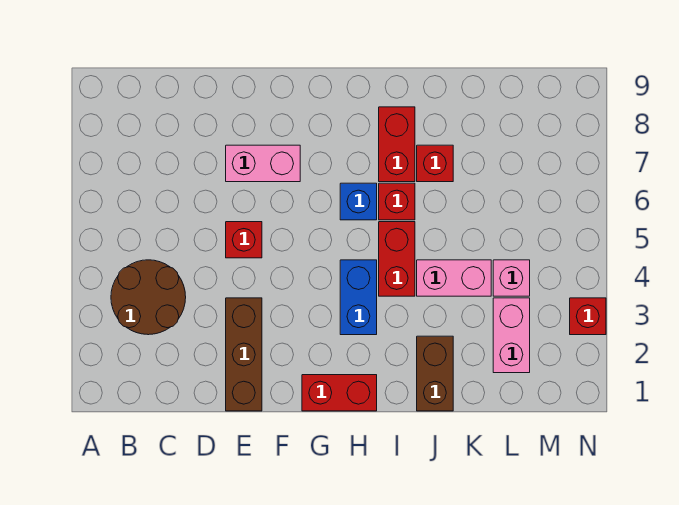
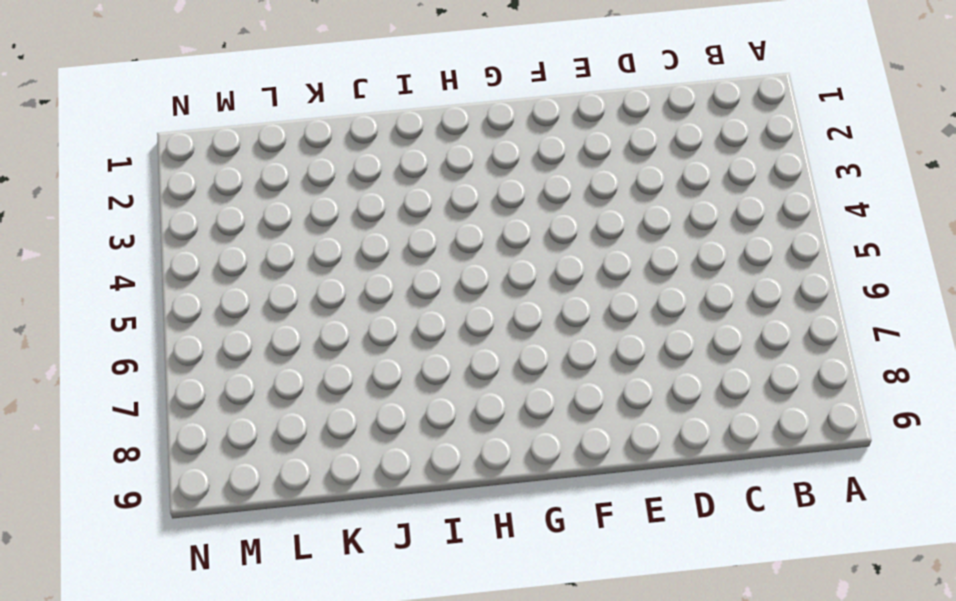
none -> brown 2x2 round brick [111,260,186,335]
none -> brown 1x3 brick [226,298,262,411]
none -> red 1x1 brick [226,222,262,258]

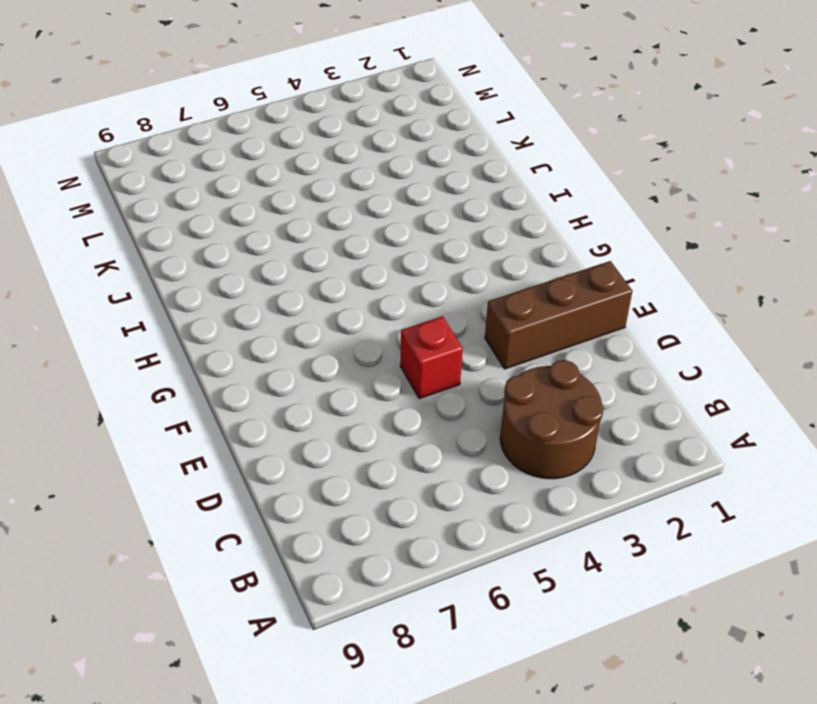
none -> pink 1x2 brick [226,145,300,182]
none -> red 1x2 brick [302,375,377,411]
none -> blue 1x2 brick [340,260,377,335]

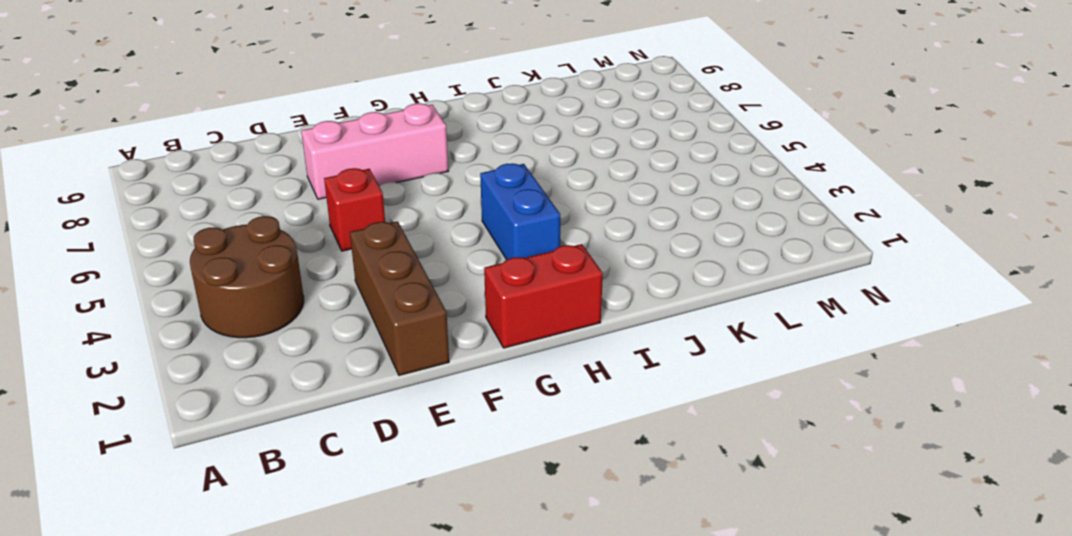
pink 1x3 brick [301,103,448,199] -> pink 1x2 brick [226,145,300,182]
none -> blue 1x1 brick [340,183,377,220]
none -> red 1x2 brick [379,222,415,296]
none -> red 1x1 brick [379,183,415,220]

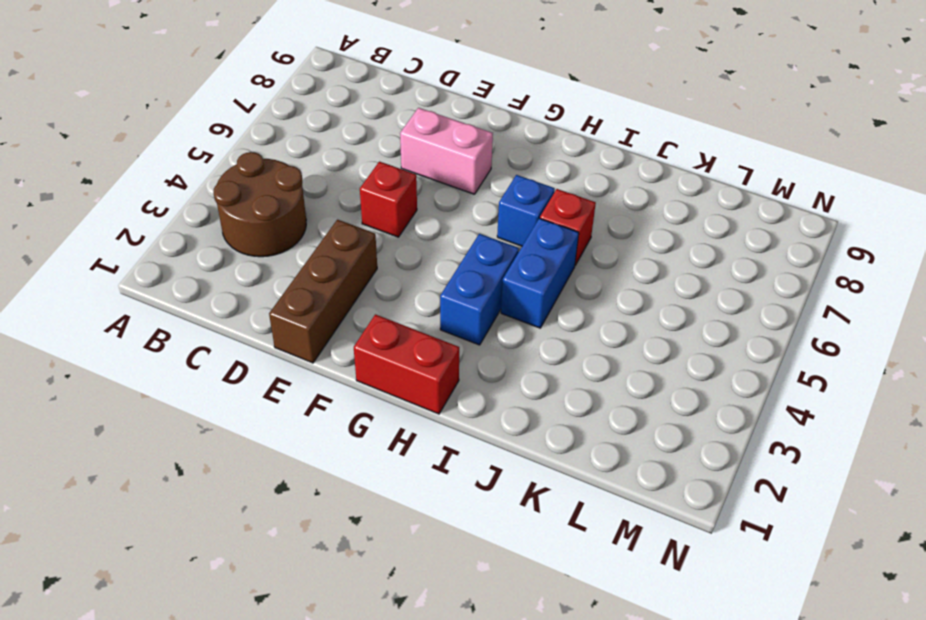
blue 1x2 brick [501,218,579,328] -> red 1x2 brick [379,222,415,296]
none -> red 1x2 brick [379,107,415,182]
none -> brown 1x2 brick [417,336,453,411]
none -> pink 1x2 brick [417,260,491,296]

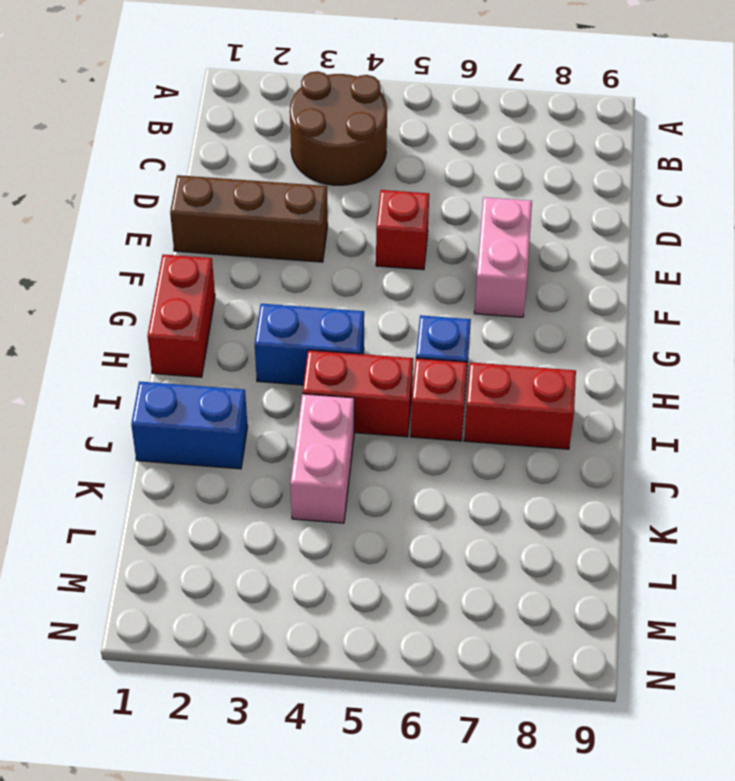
blue 1x2 brick [131,381,248,469] -> brown 1x2 brick [417,336,453,411]
none -> red 1x1 brick [417,145,453,182]
none -> pink 1x2 brick [493,298,530,373]
none -> pink 1x1 brick [493,260,530,296]

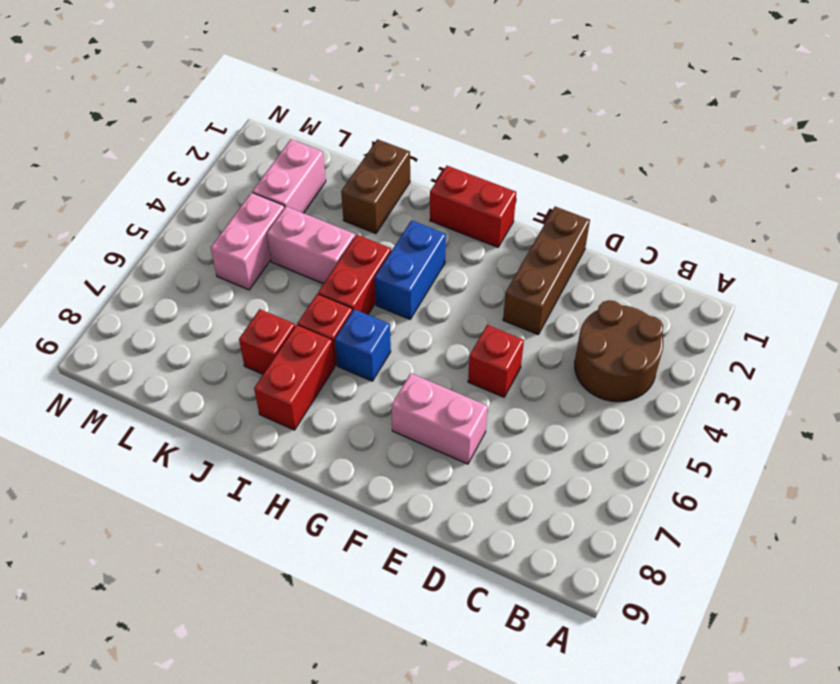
pink 1x2 brick [211,193,285,290] -> pink 1x1 brick [493,260,530,296]
none -> red 1x1 brick [570,298,606,335]

